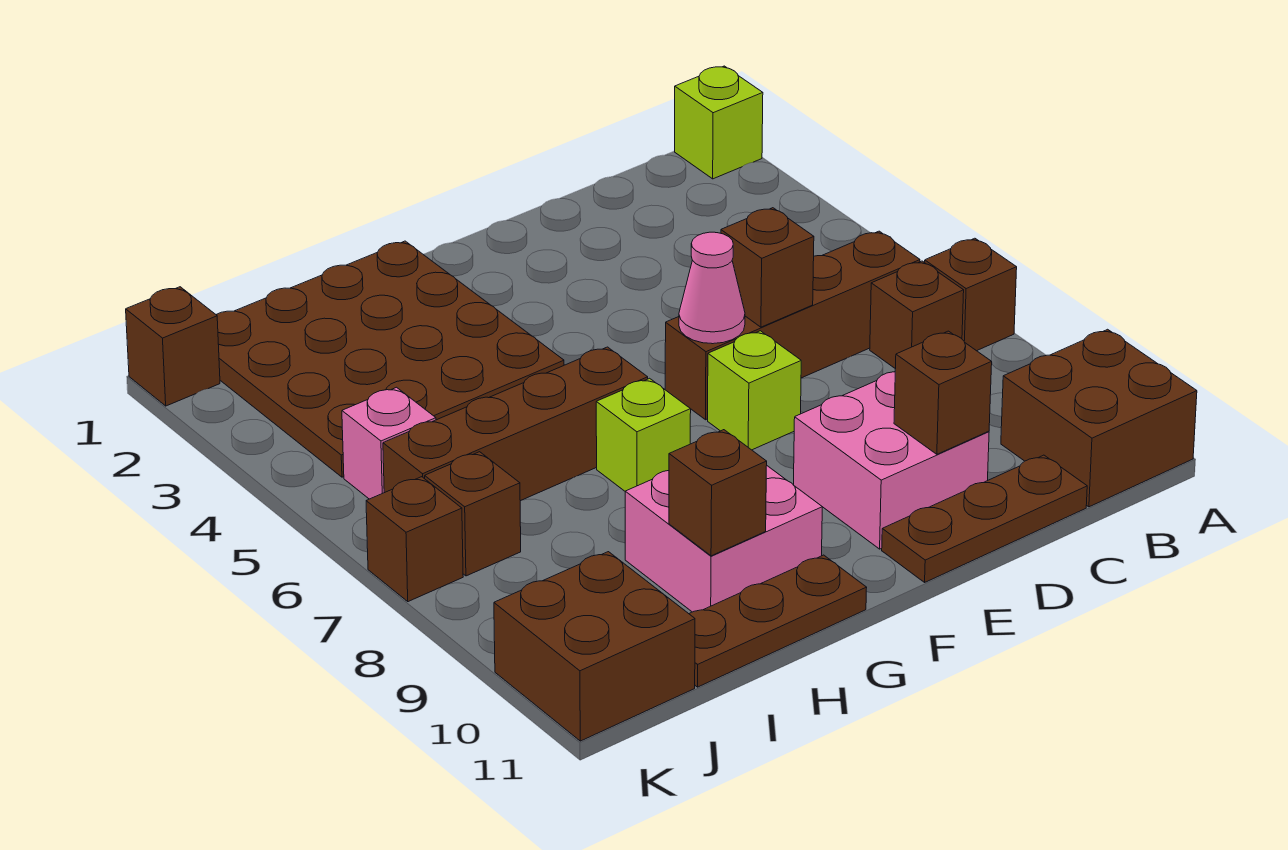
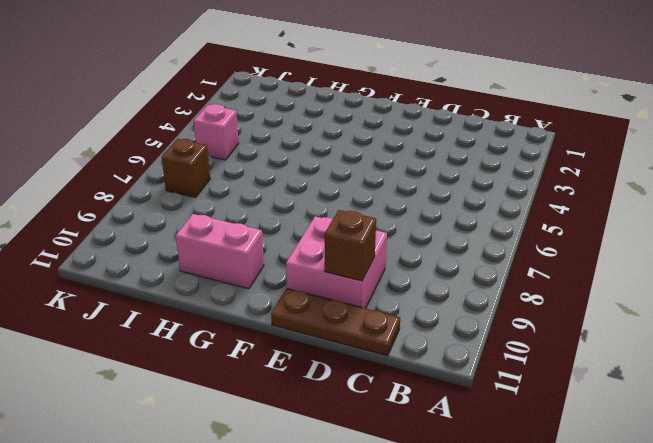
pink 1x2 brick [176,214,264,289] -> pink 2x2 brick [625,466,822,612]
none -> lime 1x1 brick [675,66,763,179]
none -> brown 1x1 brick [925,238,1017,351]
none -> brown 2x2 brick [1001,329,1197,507]

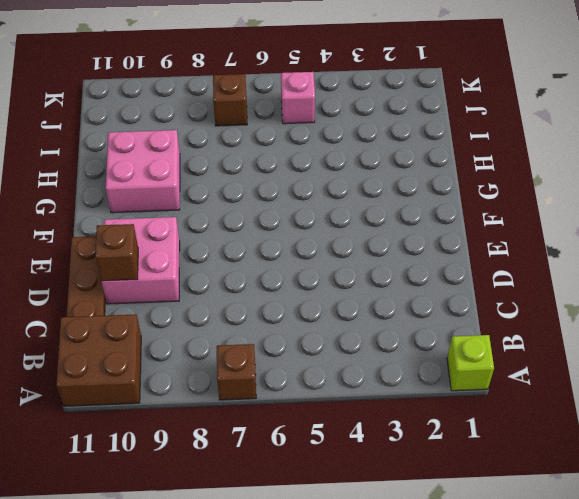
none -> brown 1x4 brick [665,231,920,420]
none -> brown 1x1 brick [870,261,964,369]
none -> lime 1x1 brick [708,331,801,450]

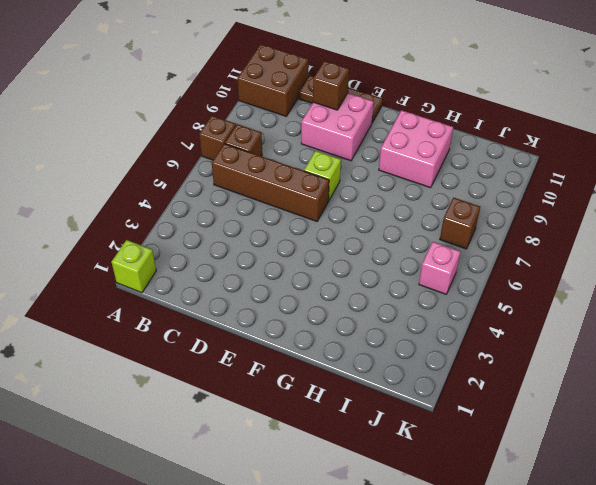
none -> brown 4x4 plate [216,241,564,477]
none -> brown 1x4 brick [383,347,648,501]
none -> lime 1x1 brick [596,378,691,491]

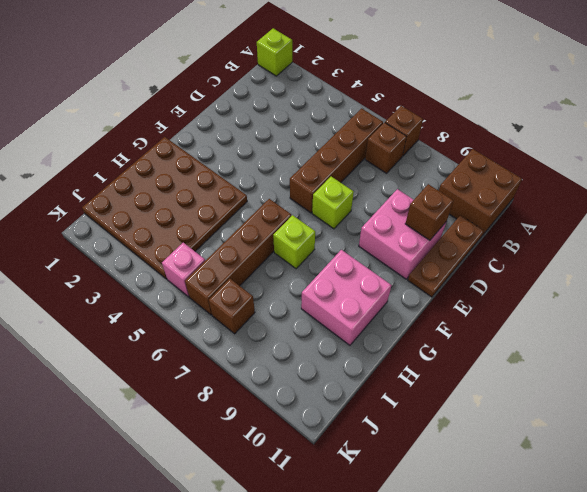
none -> brown 1x3 plate [689,555,867,687]
none -> brown 2x2 brick [494,552,695,741]
none -> brown 1x1 brick [126,287,220,406]

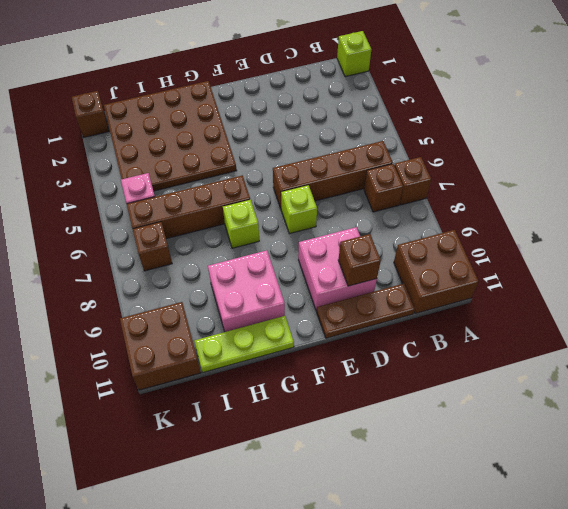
lime 1x3 plate [194,316,294,372] -> brown 1x3 plate [689,555,867,687]
none -> brown 1x1 brick [366,477,463,602]
none -> brown 1x1 brick [721,208,814,327]
none -> pink 1x1 cone [679,232,745,344]

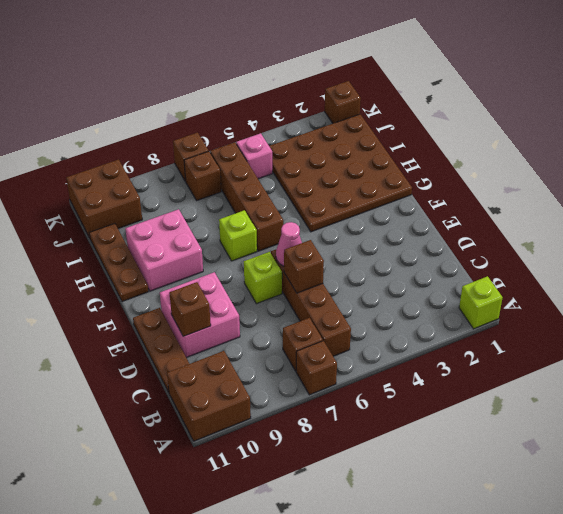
none -> brown 1x1 brick [669,430,767,556]

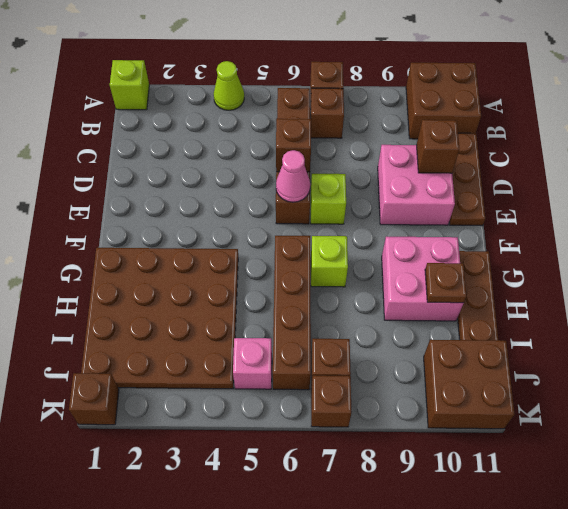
lime 1x1 cone [214,61,244,110] -> none
brown 1x1 plate [425,263,466,303] -> brown 1x1 brick [669,430,767,556]

